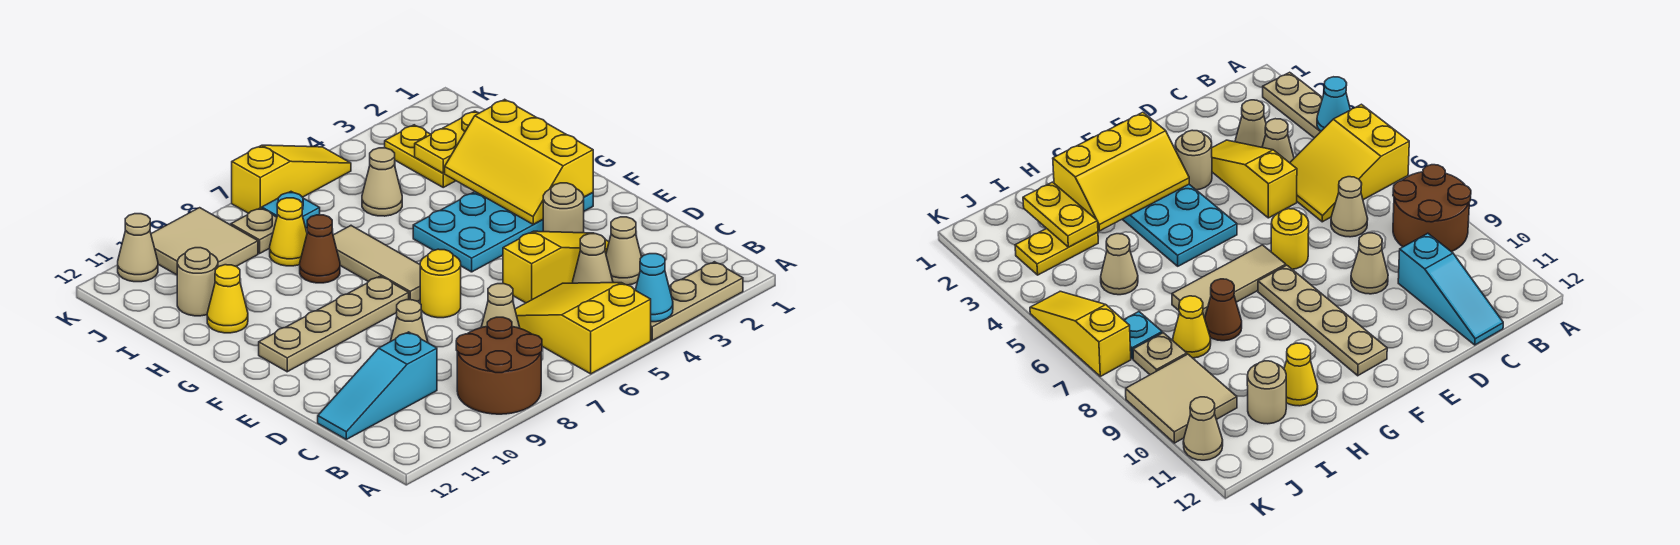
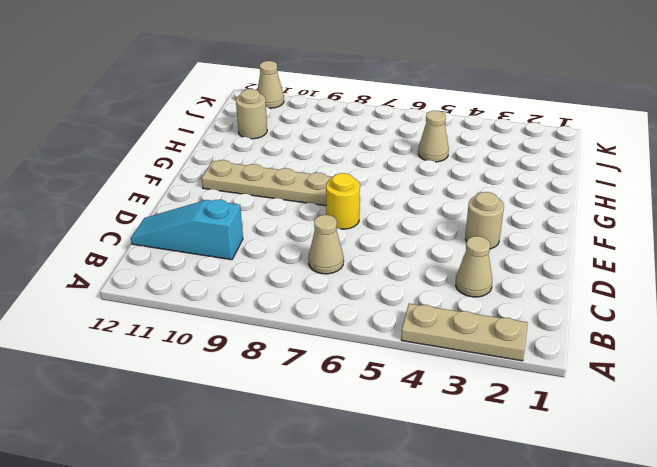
none -> yellow 2x3 slope [515,283,651,374]
none -> brown 2x2 round brick [456,317,542,414]
none -> tan 1x1 cone [573,234,613,283]

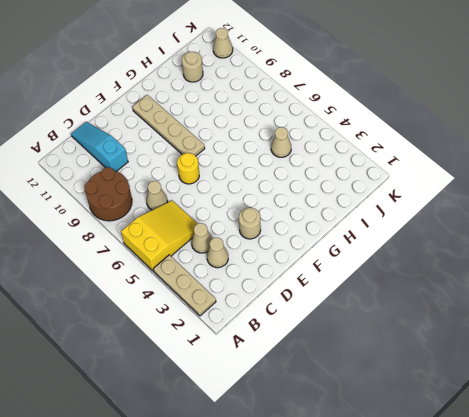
none -> yellow 1x3 slope [503,231,609,303]
none -> tan 1x1 cone [391,300,428,343]
none -> cyan 2x4 plate [413,192,593,272]

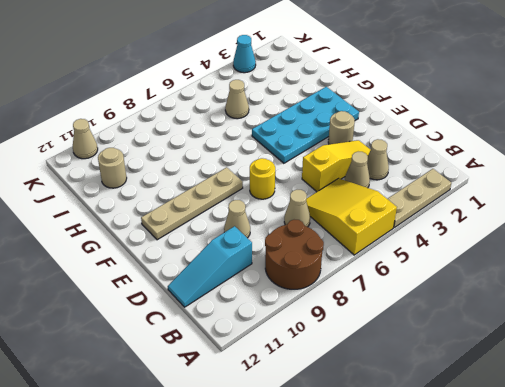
cyan 1x1 cone [233,35,256,73] -> cyan 1x1 cone moved to [635,254,673,322]
none -> tan 1x3 tile [333,226,420,301]
none -> brown 1x1 cone [300,215,340,283]
none -> yellow 1x1 cone [207,265,248,333]

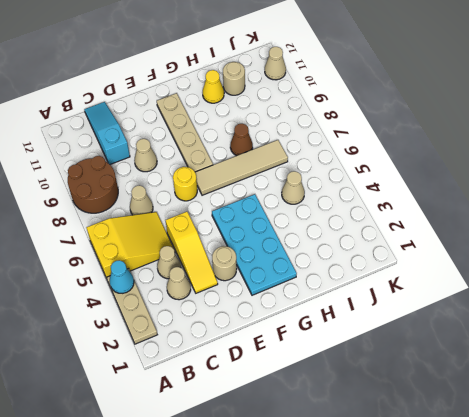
tan 1x4 tile [195,140,288,195] -> tan 1x3 tile [333,226,420,301]
none -> yellow 1x2 plate [385,125,456,187]
none -> yellow 1x1 cone [270,198,307,266]
none -> cyan 1x1 plate [262,192,320,228]

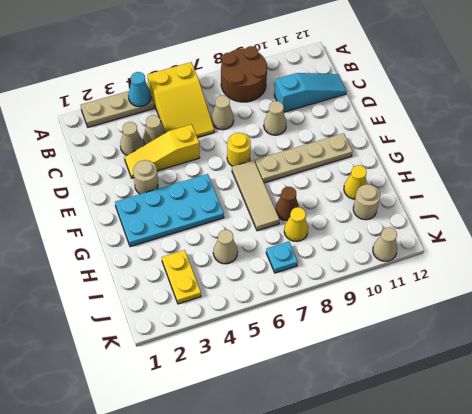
none -> tan 1x1 plate [231,208,277,254]
none -> tan 2x2 tile [151,208,258,275]
none -> yellow 1x3 slope [232,145,351,213]

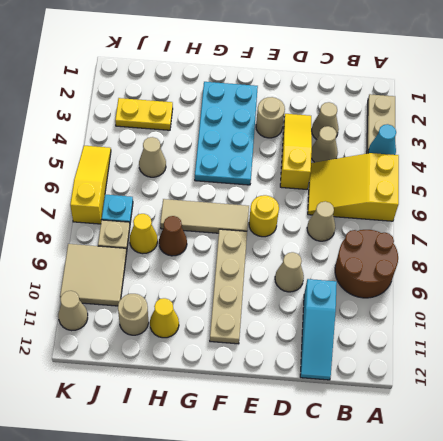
none -> yellow 2x3 slope [445,99,593,224]
none -> yellow 1x2 plate [415,111,479,173]

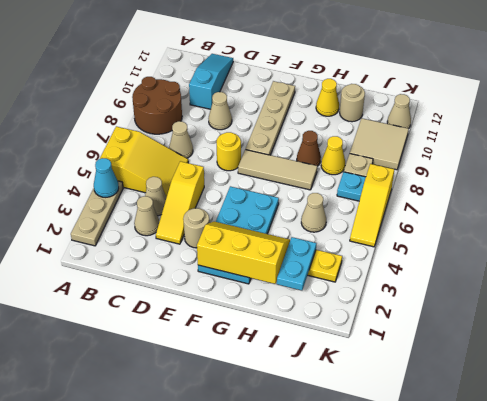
cyan 1x2 plate [277,237,316,291] -> yellow 1x2 plate [415,111,479,173]

